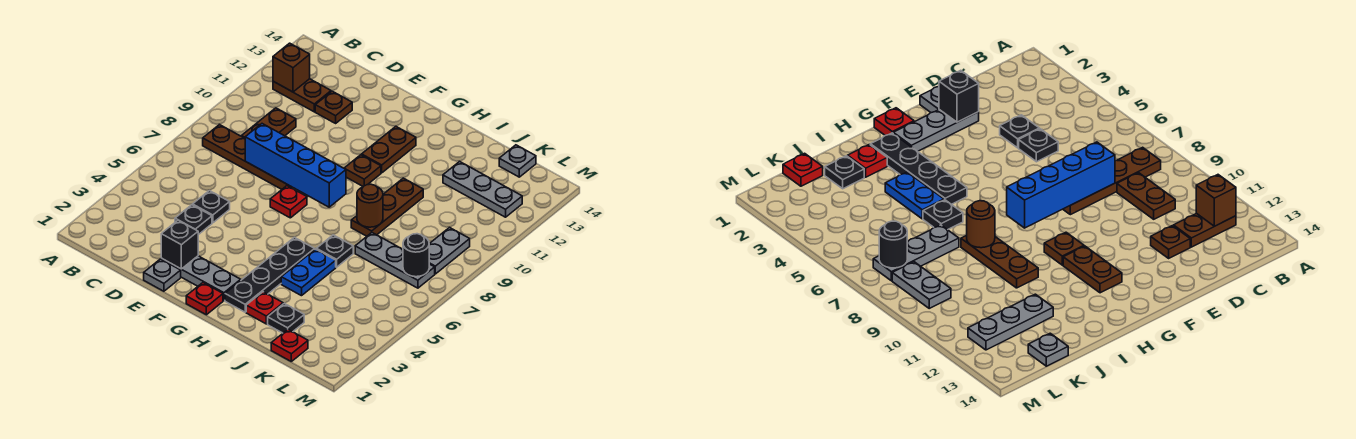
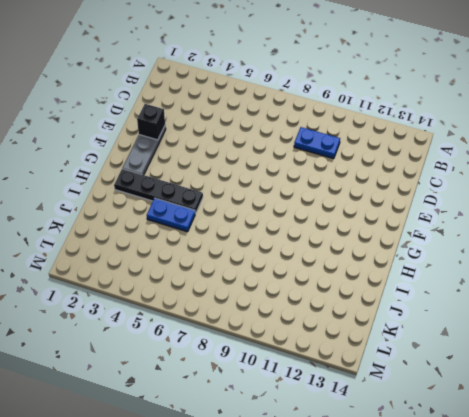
blue 1x2 plate [294,127,340,159] -> brown 1x2 plate [242,108,296,138]
none -> brown 1x4 plate [203,125,292,189]
none -> brown 1x2 plate [273,79,331,112]
none -> black 1x1 plate [175,205,212,235]

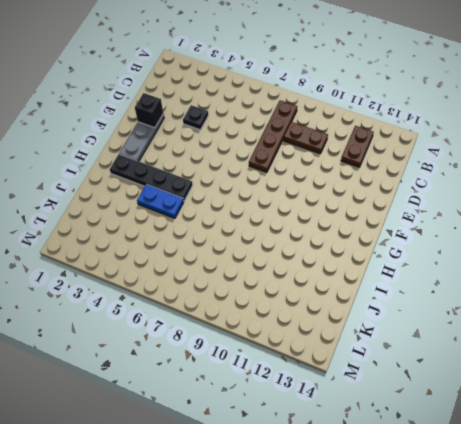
none -> black 1x1 plate [193,191,230,223]
none -> brown 1x1 plate [315,91,352,123]
none -> grey 1x1 plate [144,259,181,291]

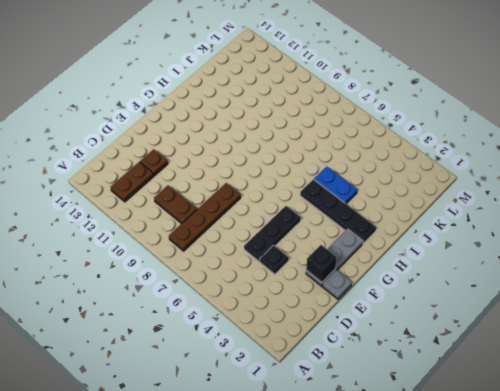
black 1x3 plate [244,206,301,261] -> black 1x1 plate [193,191,230,223]
none -> red 1x1 plate [270,186,307,218]
none -> red 1x1 plate [186,283,223,315]
none -> brown 1x1 plate [344,155,381,186]

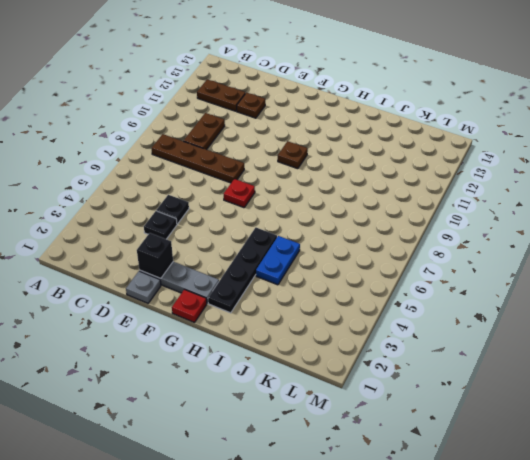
none -> brown 1x2 plate [362,127,416,173]
none -> red 1x1 plate [246,292,283,324]
none -> black 1x1 plate [316,235,353,267]

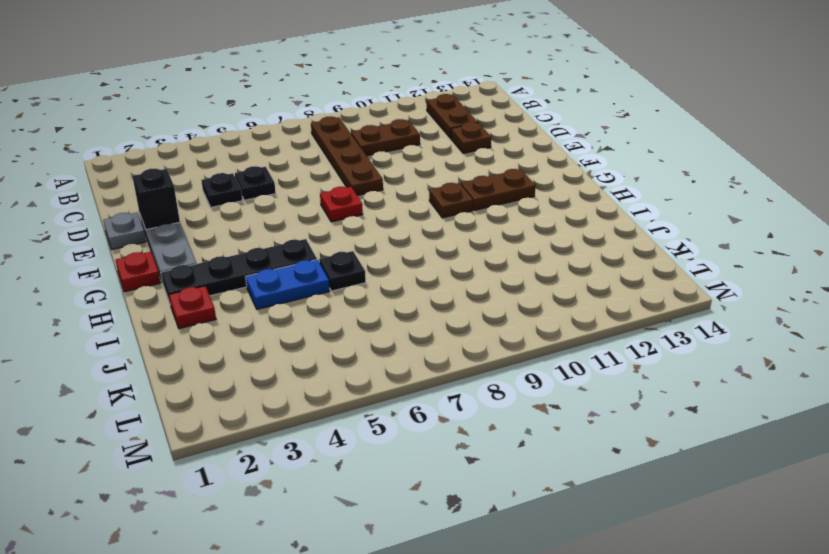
none -> brown 1x3 plate [351,178,423,236]
none -> black 1x1 plate [268,303,304,333]
none -> grey 1x3 plate [355,233,435,288]

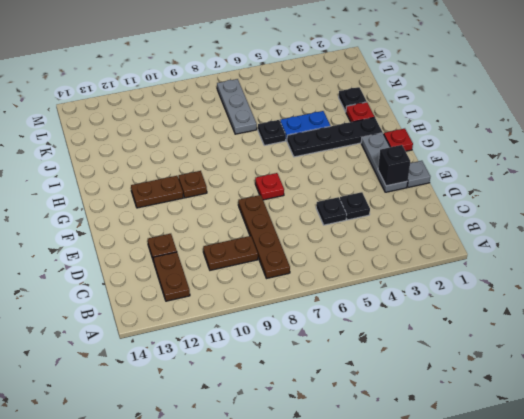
none -> brown 1x3 plate [351,178,423,236]
none -> grey 1x3 plate [443,162,522,217]
none -> red 1x1 plate [271,330,308,361]

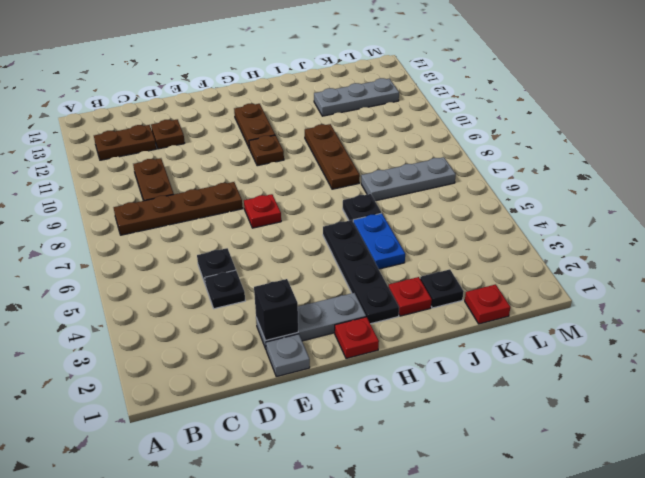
none -> grey 1x1 plate [499,145,536,177]
none -> grey 1x2 plate [429,228,470,274]
none -> brown 1x1 brick [273,43,310,92]

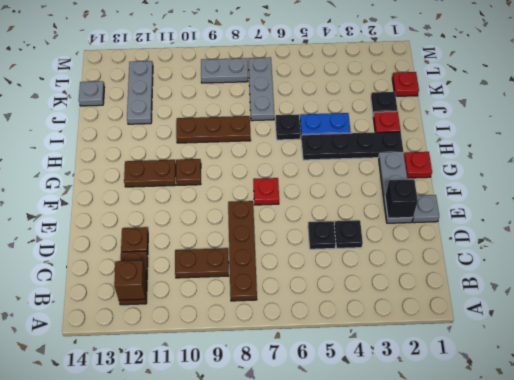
none -> blue 1x4 brick [245,124,346,207]
none -> brown 1x1 round brick [357,184,383,227]
none -> black 1x1 round brick [403,234,429,277]

